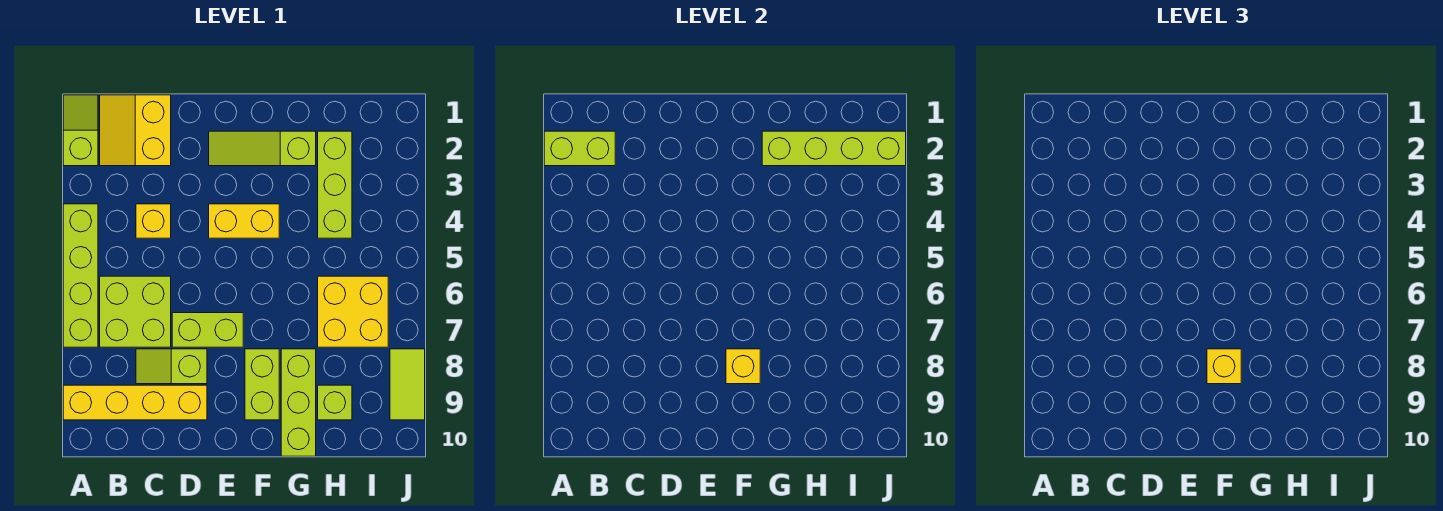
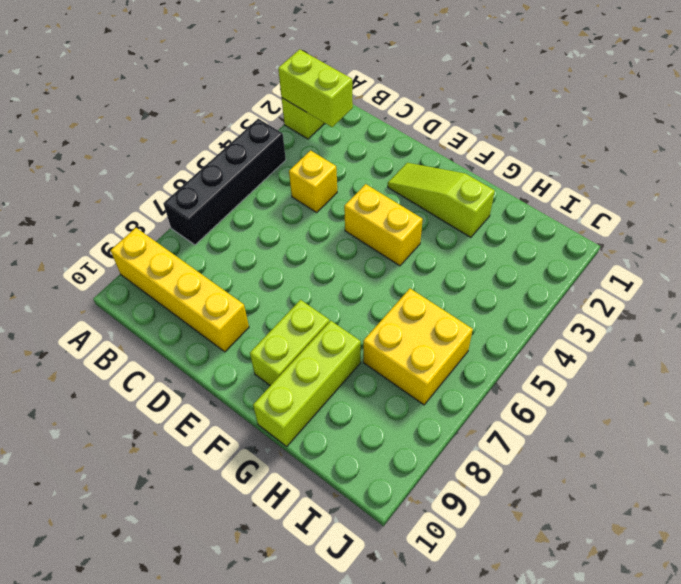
black 1x4 brick [163,119,286,245] -> lime 1x4 brick [63,204,98,347]
none -> yellow 2x2 slope [100,95,171,166]
none -> lime 2x2 brick [100,276,171,347]
none -> lime 1x2 slope [136,349,207,384]

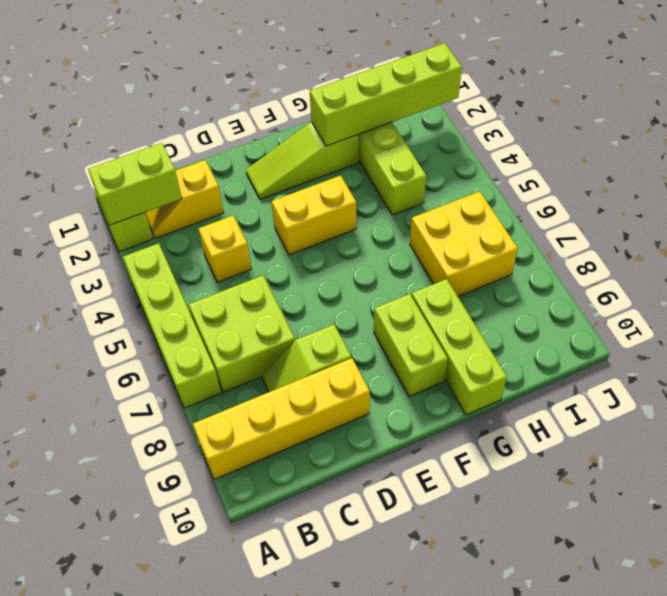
yellow 1x2 slope [145,160,224,238] -> yellow 2x2 slope [100,95,171,166]
none -> lime 1x2 brick [172,313,243,347]
none -> lime 1x1 brick [318,385,352,420]
none -> lime 1x2 tile [390,349,425,420]

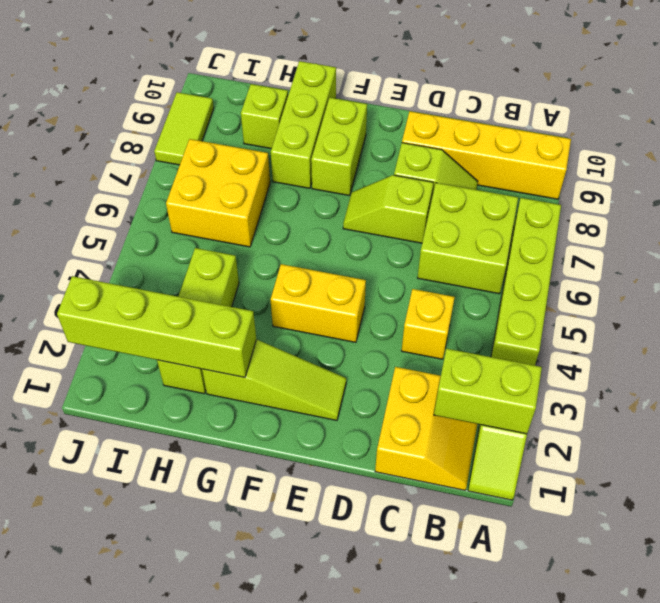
lime 1x2 slope [343,175,433,243] -> lime 1x2 brick [172,313,243,347]
none -> yellow 1x1 brick [726,349,760,384]
none -> yellow 1x1 brick [1207,349,1241,384]

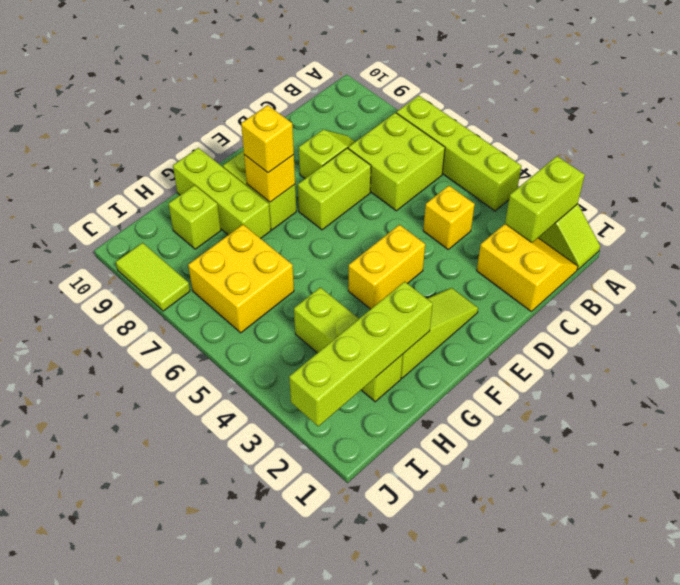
none -> yellow 1x4 brick [63,385,207,420]

